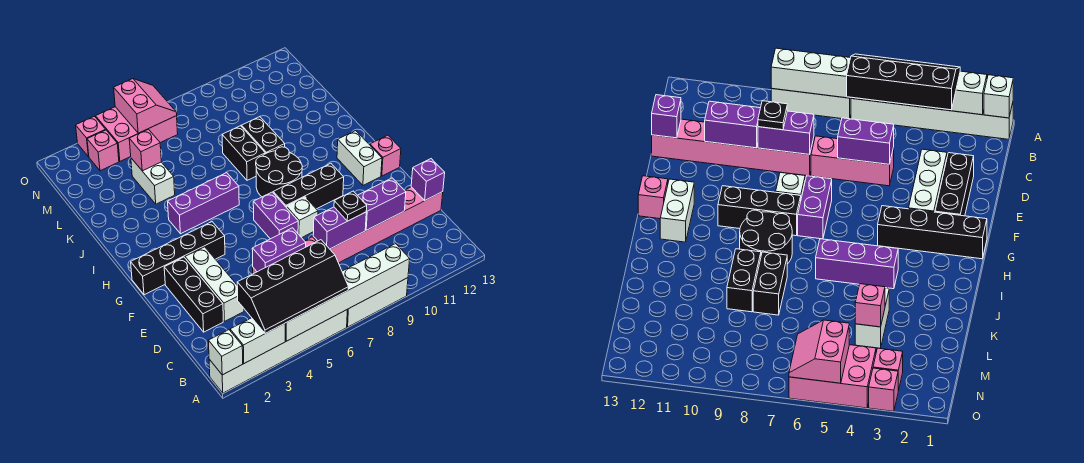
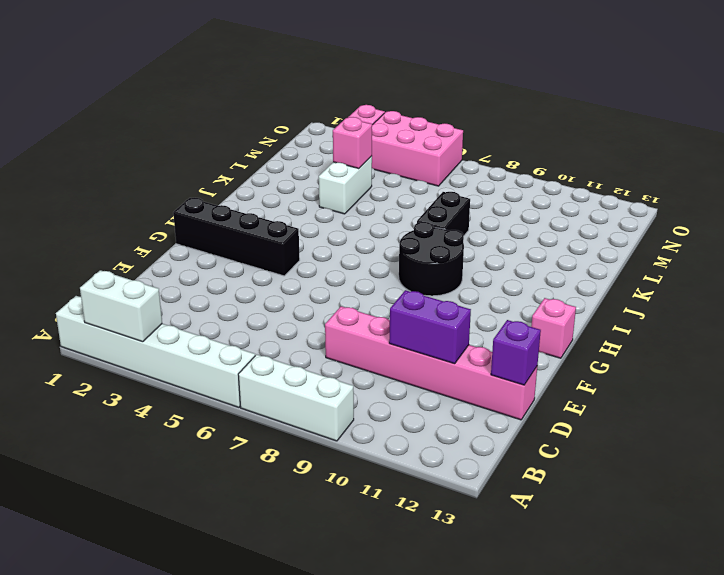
none -> black 1x3 brick [164,257,223,332]
none -> white 1x3 brick [185,247,244,321]
none -> pink 1x3 brick [811,136,894,186]
none -> purple 1x2 brick [253,192,298,239]

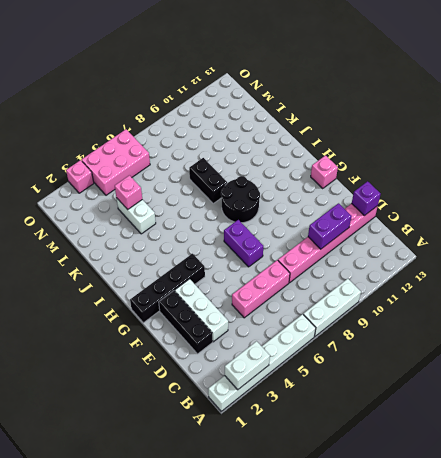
none -> white 1x1 brick [287,197,318,238]
none -> black 1x3 brick [273,163,344,209]
none -> white 1x2 brick [337,131,382,185]
none -> purple 1x3 brick [168,173,239,234]

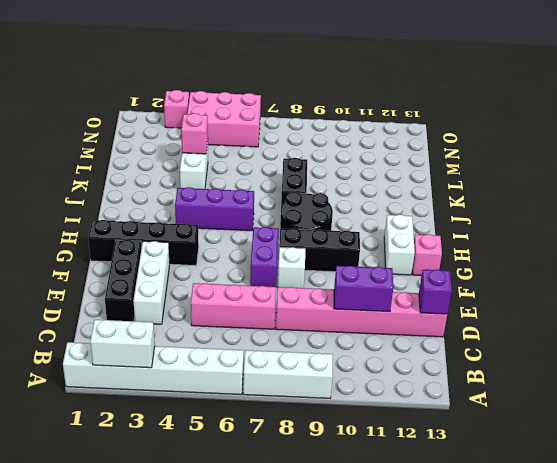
none -> black 1x2 brick [242,117,285,154]
none -> pink 1x1 brick [87,130,119,171]
none -> white 1x1 brick [208,330,243,375]
none -> white 1x6 brick [285,244,410,341]

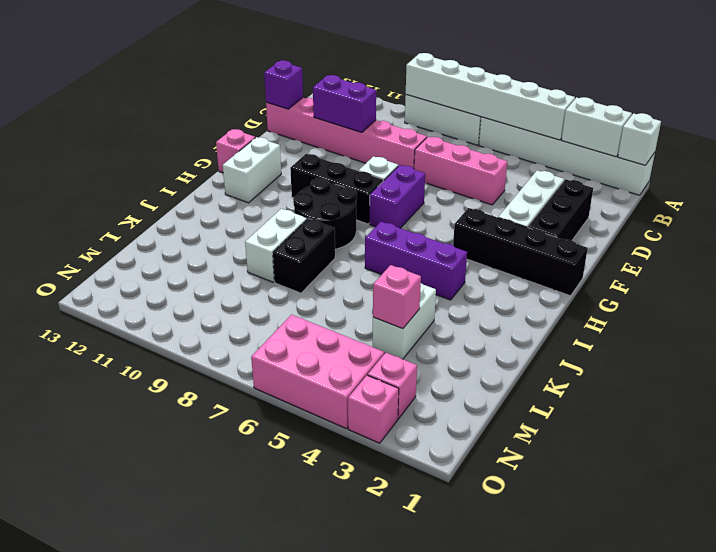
white 1x2 brick [245,209,307,282] -> black 1x2 brick [242,117,285,154]
none -> purple 1x2 brick [252,228,306,272]
none -> purple 1x2 brick [313,207,366,249]
none -> pink 2x2 slope [114,79,177,133]
none -> black 2x4 slope [237,240,349,333]

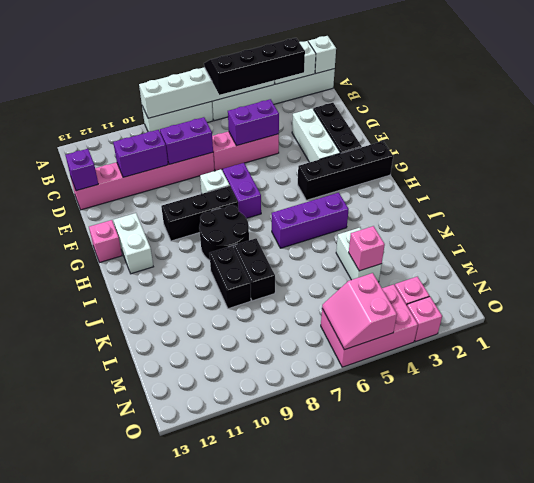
none -> black 1x1 plate [334,191,367,221]

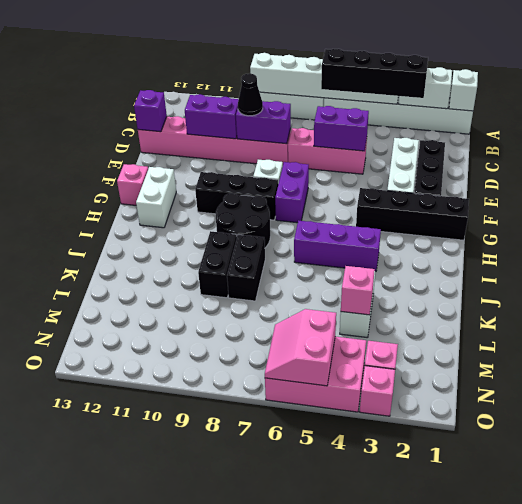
black 1x1 cone [238,73,263,116] -> black 1x1 plate [334,191,367,221]

